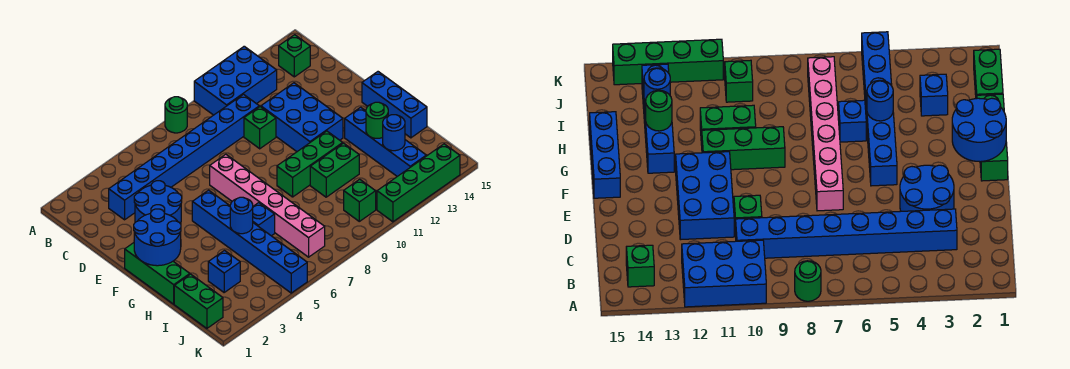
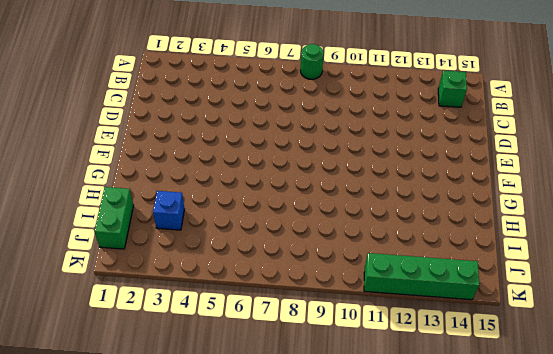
none -> blue 2x3 brick [194,46,277,115]
none -> blue 1x8 brick [109,94,259,220]
none -> blue 2x2 round brick [134,181,182,224]

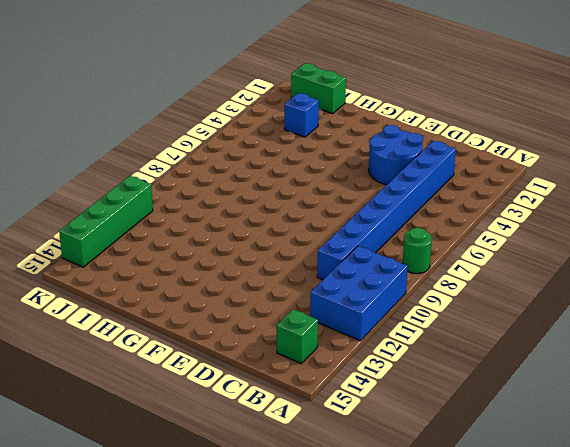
none -> green 1x1 brick [244,107,276,149]
none -> blue 2x3 brick [261,83,343,151]
none -> pink 1x6 brick [210,154,325,257]

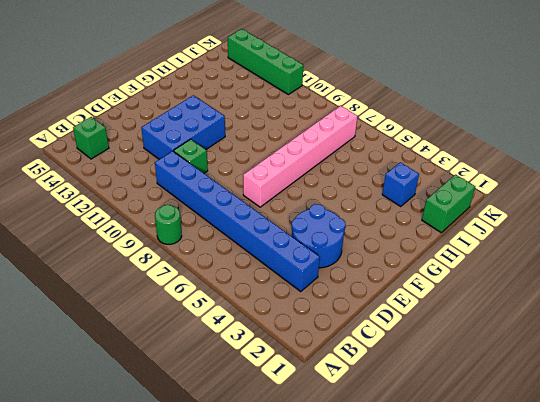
none -> blue 2x3 brick [194,46,277,115]
none -> green 1x3 brick [125,243,190,304]
none -> blue 1x6 brick [192,190,307,293]

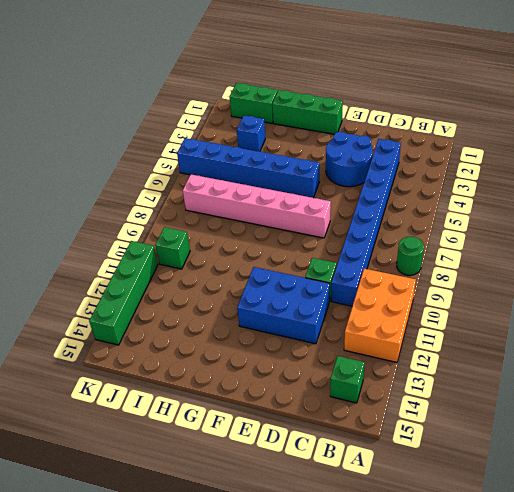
orange 2x3 brick [344,269,416,362] -> blue 2x3 brick [194,46,277,115]
none -> blue 1x3 brick [362,72,427,138]
none -> green 1x3 brick [277,131,343,197]
none -> blue 1x4 brick [345,107,426,176]

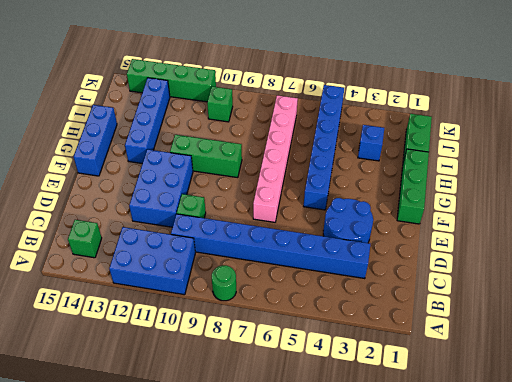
none -> blue 1x1 brick [253,203,275,236]
none -> green 1x2 brick [310,143,359,197]
none -> blue 2x2 round brick [134,209,181,266]

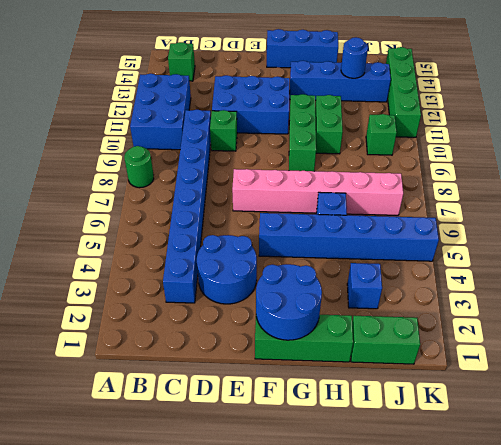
none -> blue 1x1 round brick [230,197,253,234]
none -> green 1x1 round brick [366,102,388,138]

